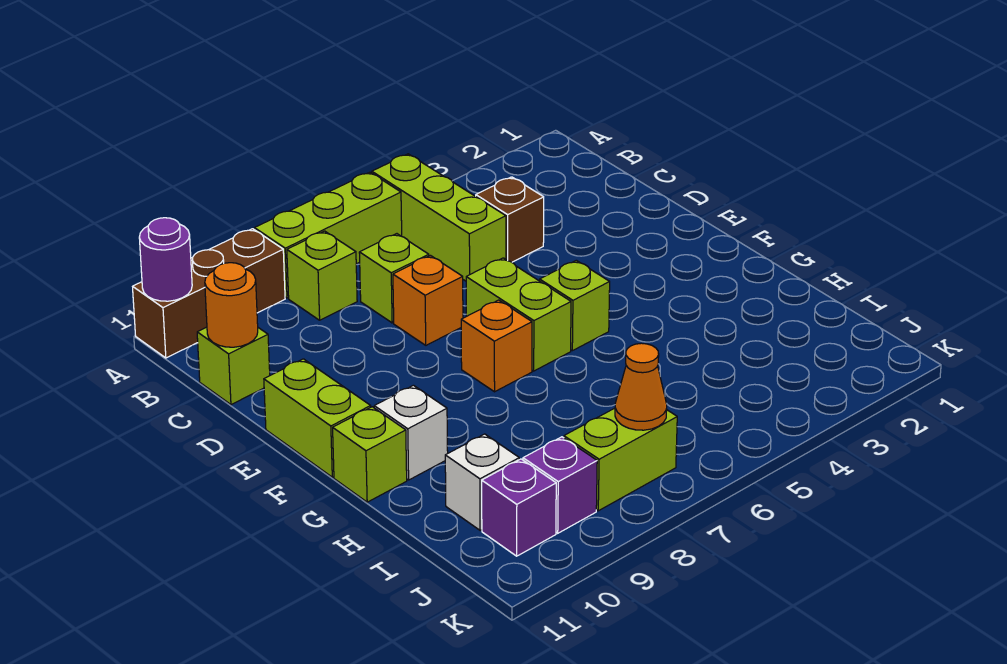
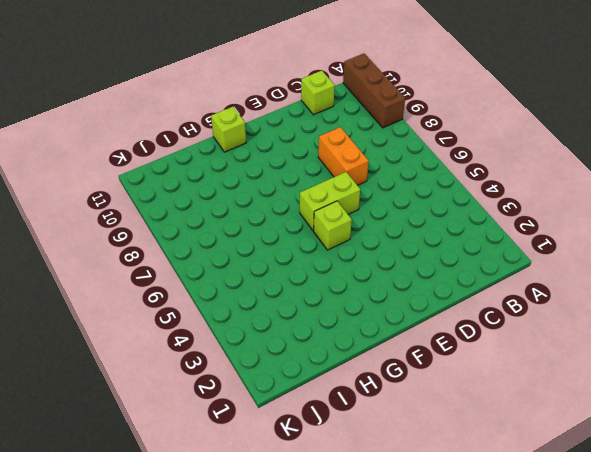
orange 1x2 brick [318,127,369,185] -> orange 1x1 brick [393,255,463,345]
none -> lime 1x3 brick [372,154,506,281]
none -> lime 1x3 brick [254,172,402,298]
none -> lime 1x1 brick [287,231,357,320]

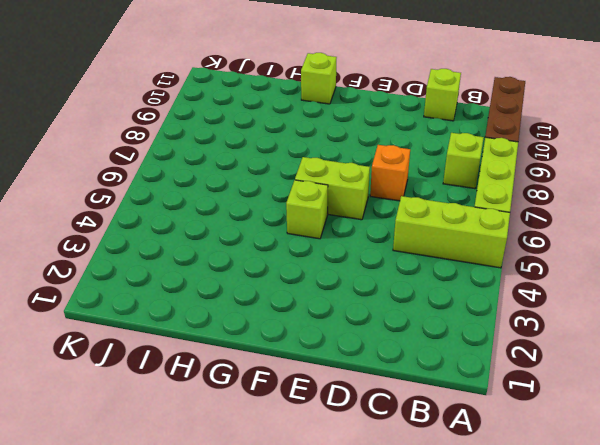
none -> brown 1x1 brick [476,177,544,262]
none -> lime 1x1 brick [359,234,429,323]
none -> lime 1x2 brick [264,359,371,477]

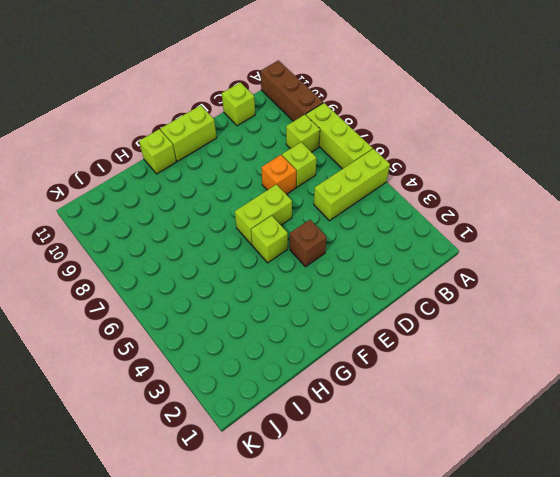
brown 1x1 brick [290,220,327,267] -> brown 1x1 brick moved to [476,177,544,262]
none -> orange 1x1 brick [461,300,532,392]
none -> white 1x1 brick [374,385,448,480]
none -> white 1x1 brick [445,434,519,530]

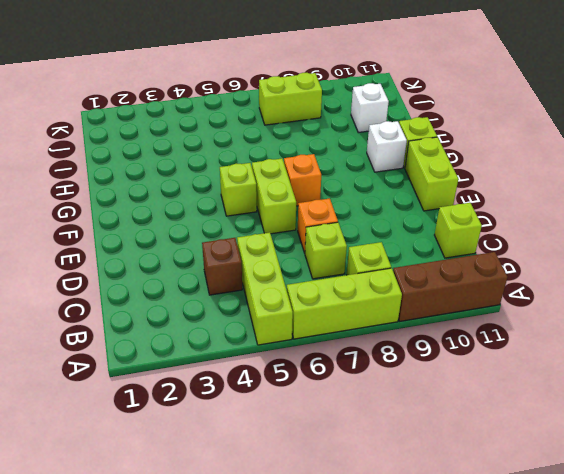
none -> purple 1x1 brick [523,437,597,533]
none -> purple 1x1 brick [482,459,556,556]
none -> purple 1x1 round brick [139,218,192,301]

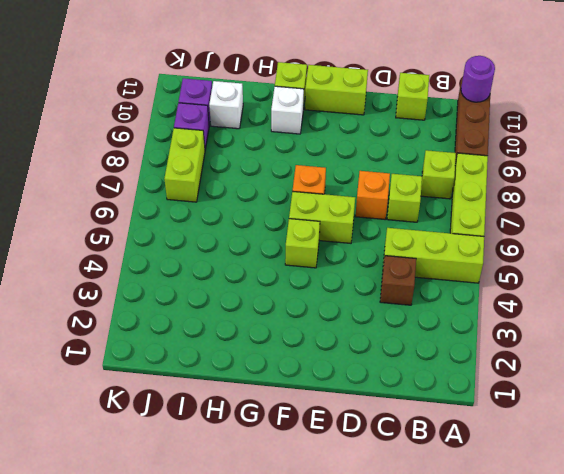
none -> orange 1x1 round brick [205,263,258,347]
none -> orange 1x1 cone [615,343,667,430]

